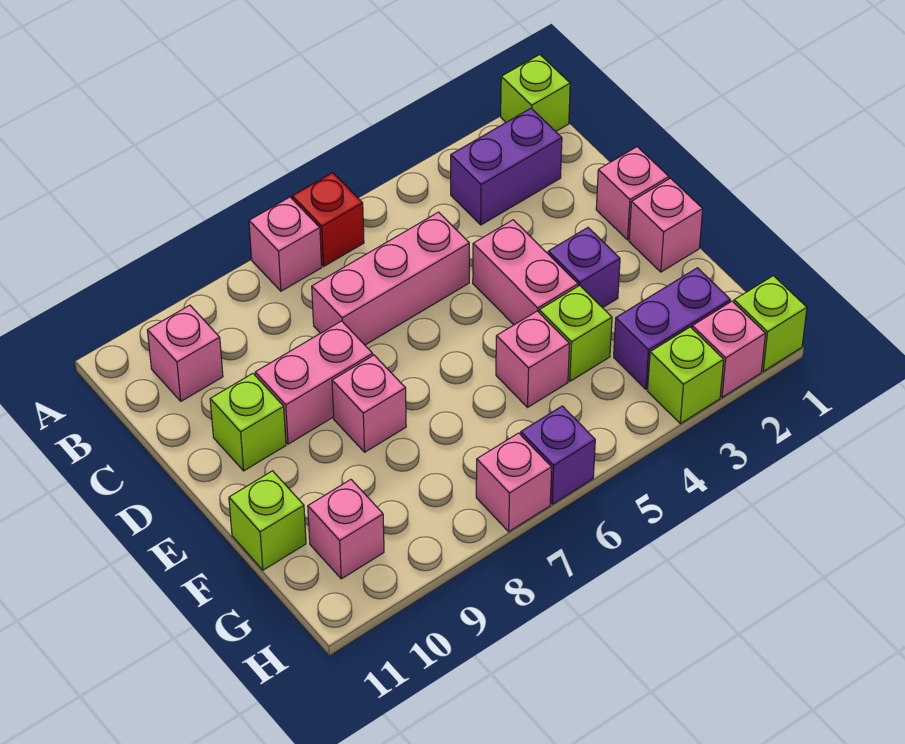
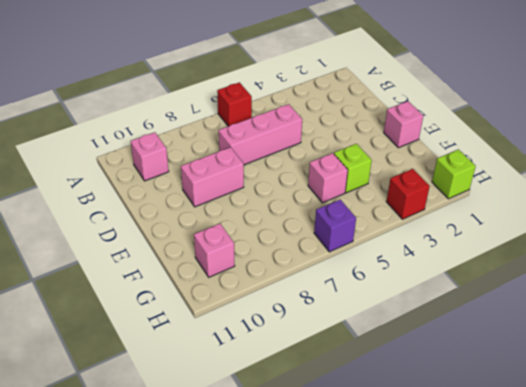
red 1x1 brick [386,169,430,219] -> lime 1x1 brick [648,327,724,424]
none -> lime 1x1 brick [501,55,570,131]
none -> pink 1x1 brick [249,197,322,291]
none -> purple 1x2 brick [451,108,562,225]

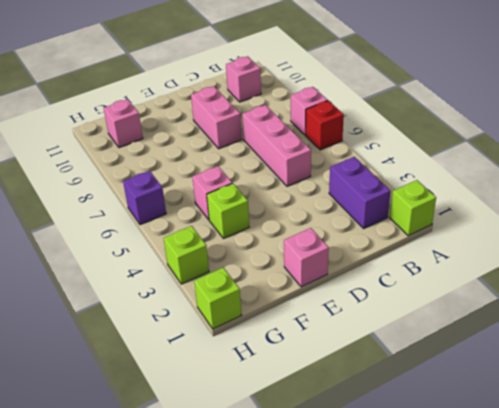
none -> pink 1x1 brick [596,147,669,240]
none -> pink 1x2 brick [473,220,578,325]
none -> lime 1x1 brick [210,374,286,471]

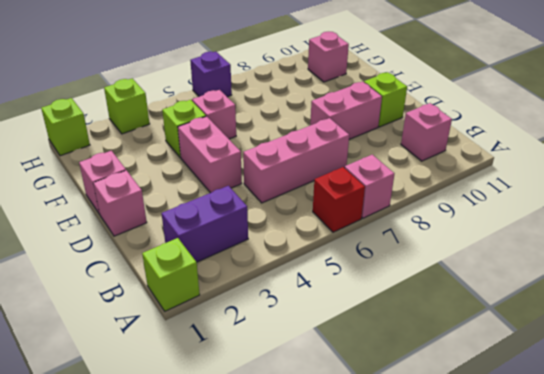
none -> purple 1x1 brick [548,228,620,308]
none -> pink 1x1 brick [332,355,406,452]
none -> lime 1x1 brick [229,471,306,570]

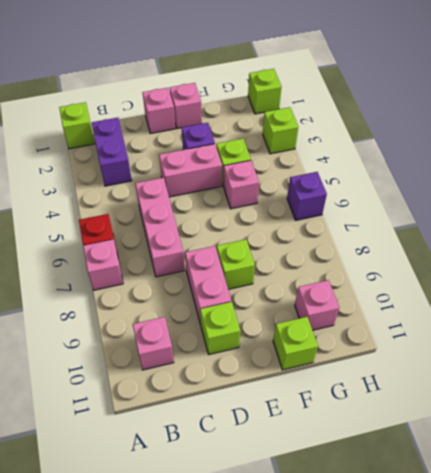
lime 1x1 brick [217,239,255,289] -> pink 1x1 brick [332,355,406,452]
none -> purple 1x2 brick [614,268,730,389]
none -> pink 1x1 brick [692,301,766,397]
none -> pink 1x1 brick [476,433,552,532]

